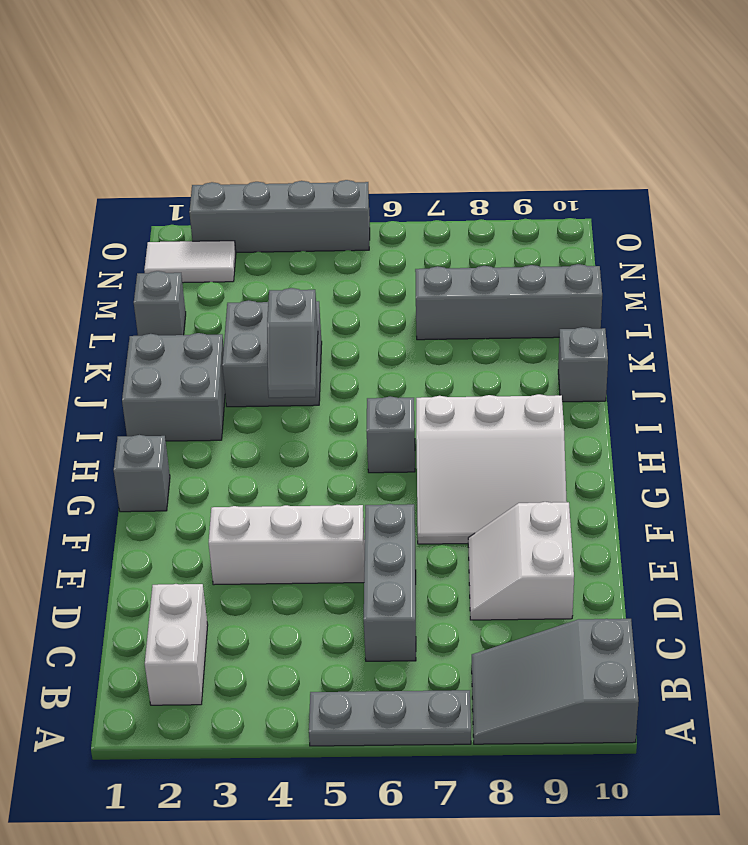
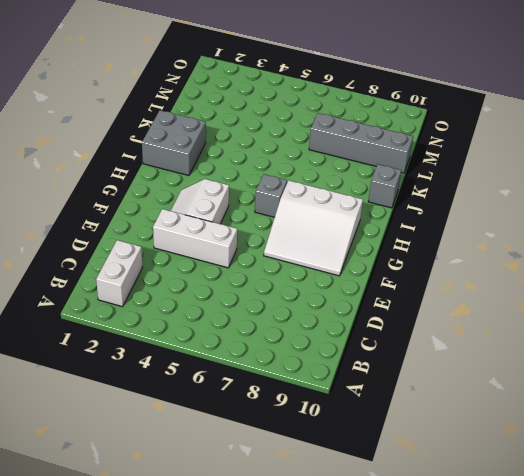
white 2x2 slope [171,179,229,224] -> white 2x2 slope moved to [468,502,574,620]
none -> grey 1x3 plate [309,690,471,746]
none -> grey 2x3 slope [472,619,639,744]
none -> grey 1x3 brick [364,504,416,661]

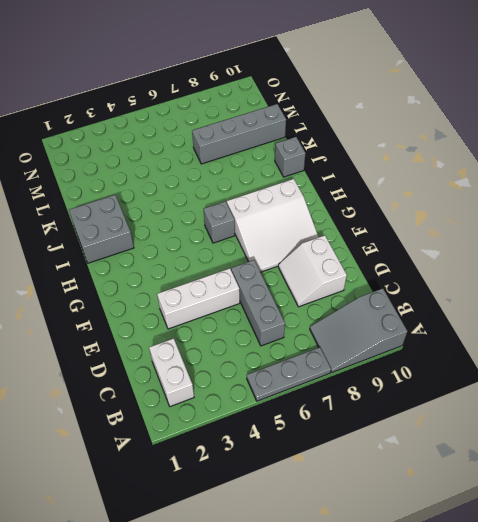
none -> grey 1x1 brick [114,435,170,512]
none -> grey 2x2 brick [222,300,322,407]
none -> grey 1x1 brick [134,271,186,336]

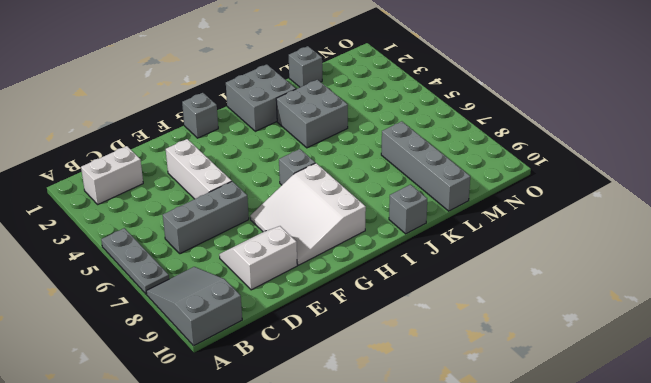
none -> white 1x2 tile [144,241,236,283]
none -> grey 1x4 brick [189,180,370,252]
none -> grey 1x2 slope [267,288,318,398]

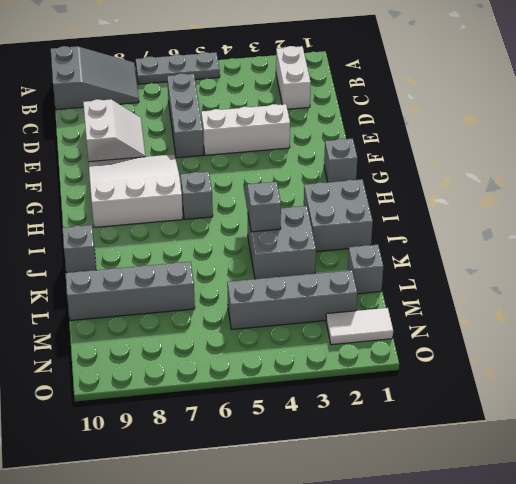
grey 1x4 brick [227,270,357,329] -> grey 1x4 brick moved to [189,180,370,252]

